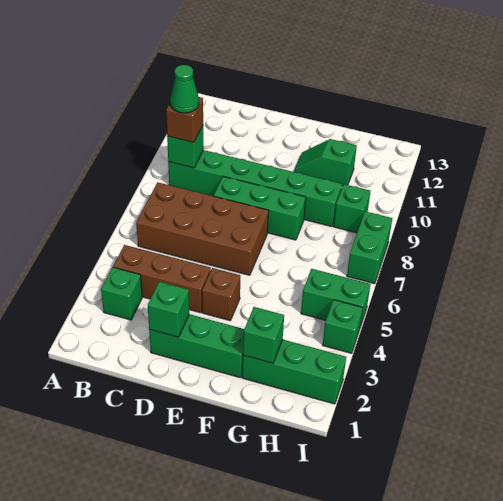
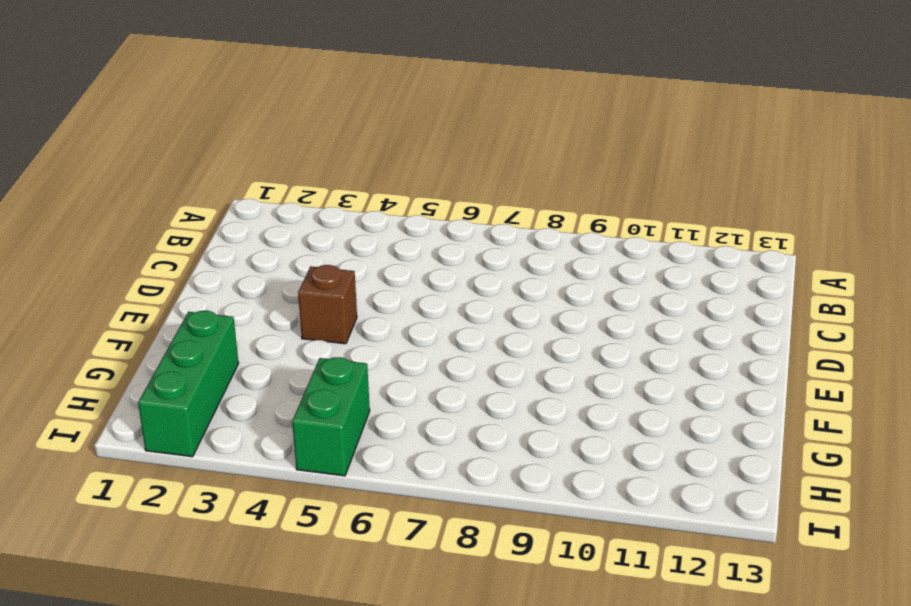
none -> green 1x1 brick [101,267,142,320]
none -> brown 1x3 brick [113,245,211,313]
none -> brown 2x4 brick [136,182,269,275]

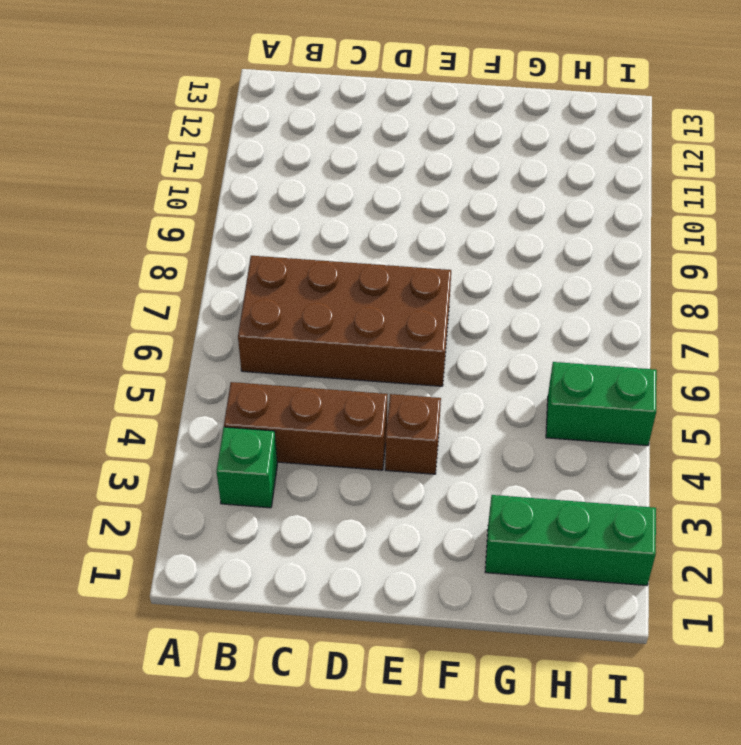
none -> green 1x6 brick [168,150,342,227]
none -> green 1x3 brick [149,314,244,378]
none -> green 1x3 brick [214,176,306,240]

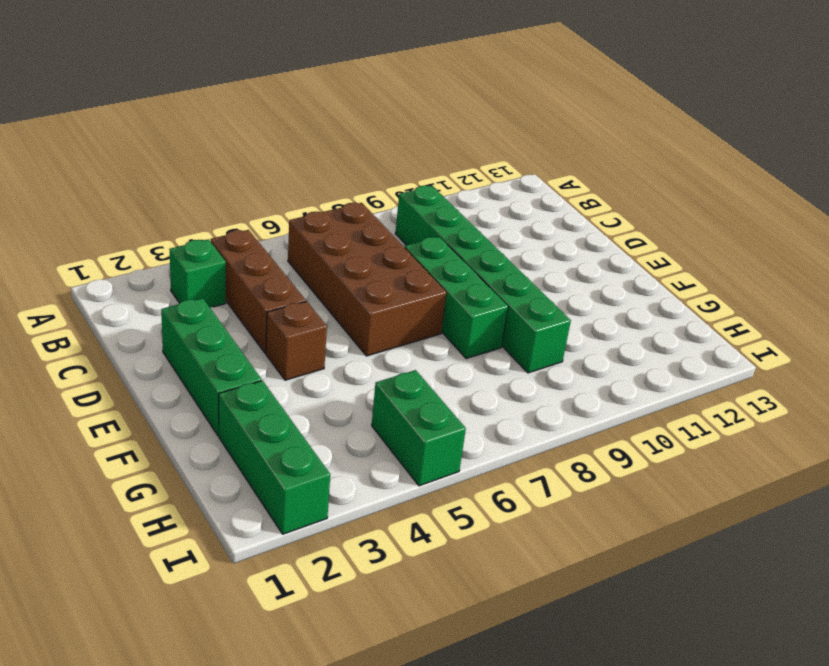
none -> green 1x2 slope [294,139,357,186]
none -> green 1x1 brick [334,184,370,233]
none -> green 1x1 brick [323,300,363,353]

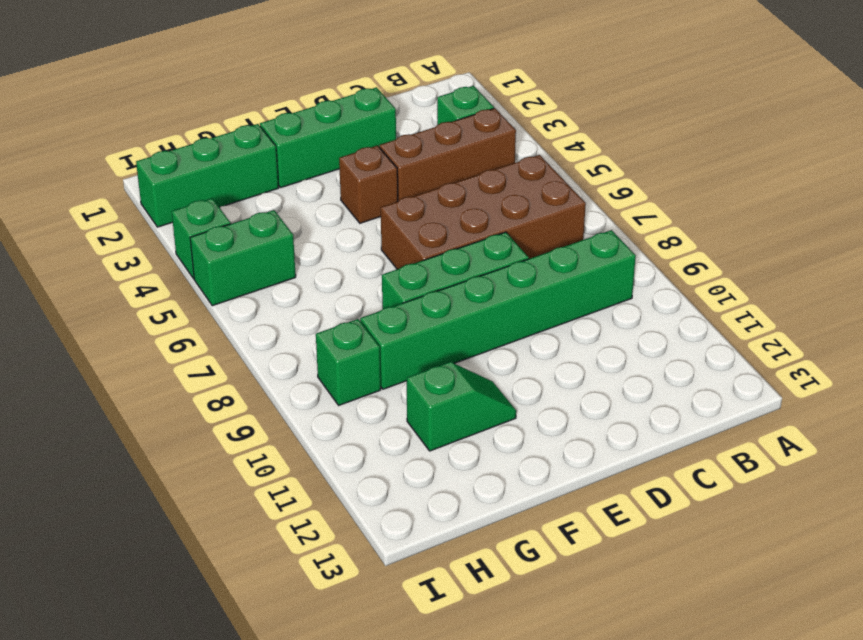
none -> green 1x2 brick [347,211,392,284]
none -> green 1x1 brick [167,126,204,168]
none -> green 1x1 brick [148,282,189,337]

